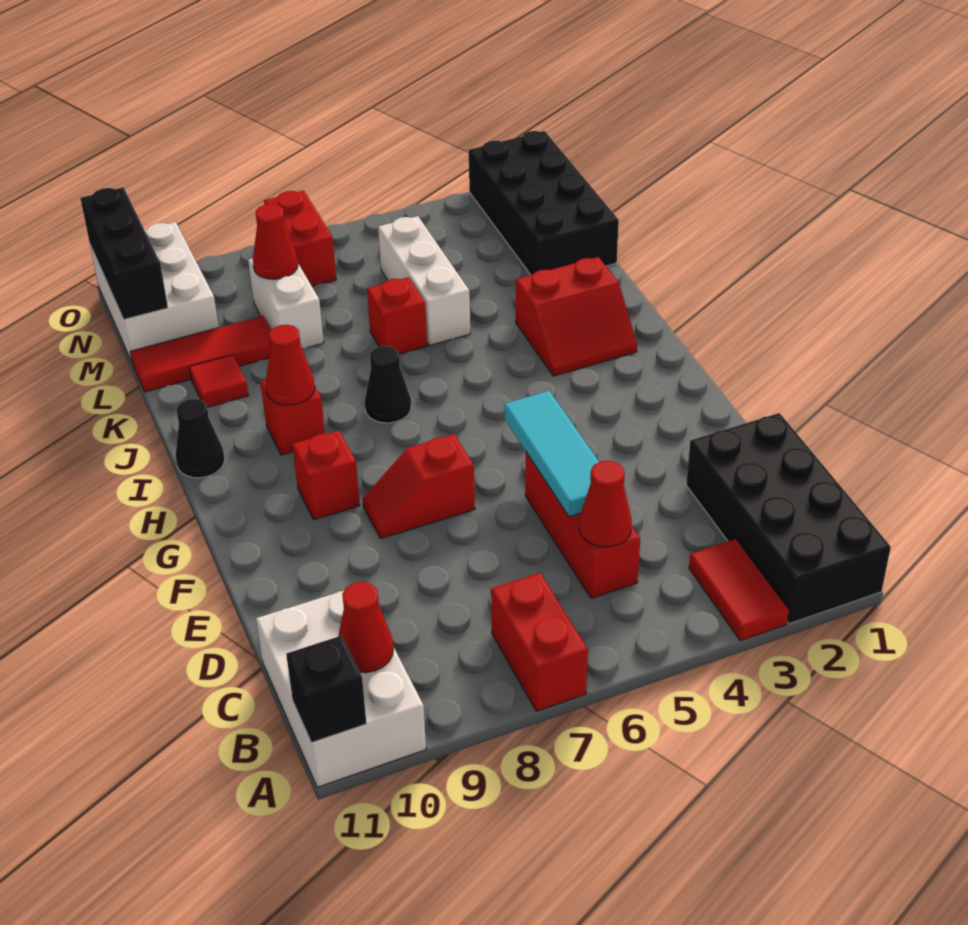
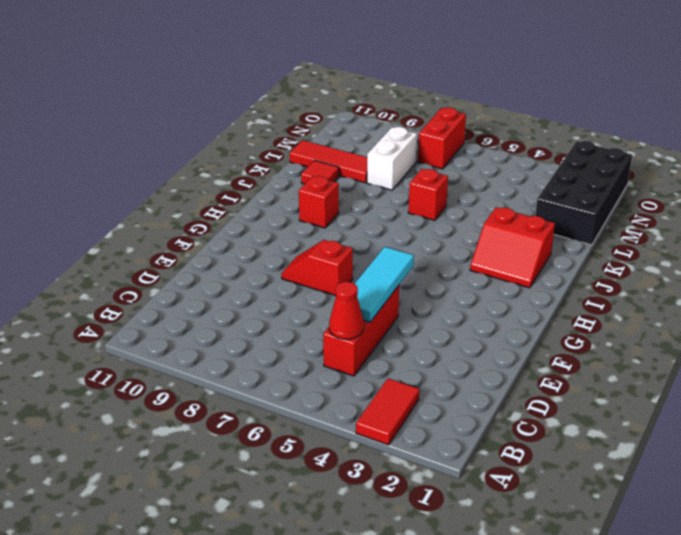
none -> black 2x4 brick [686,413,891,624]
none -> red 1x2 brick [491,573,588,711]
none -> white 2x3 brick [256,591,426,787]

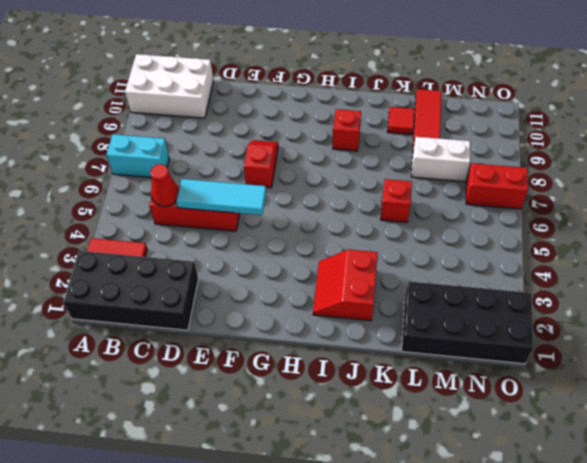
cyan 1x2 brick [107,134,169,178] -> red 1x2 brick [491,573,588,711]
none -> red 1x1 brick [292,430,360,520]
none -> black 1x1 cone [365,346,411,423]
none -> black 1x1 cone [176,399,225,478]

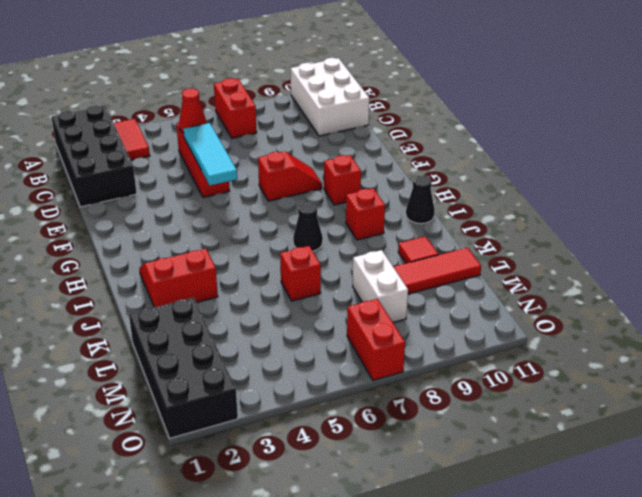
none -> white 1x3 brick [378,216,470,345]
none -> white 2x3 brick [90,222,219,362]
none -> black 1x1 brick [286,636,367,743]

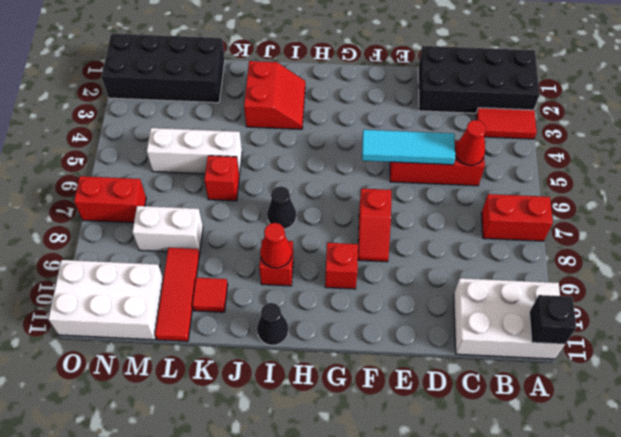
none -> red 1x1 cone [338,582,393,673]
none -> red 1x1 cone [253,204,298,279]
none -> black 1x3 brick [80,187,168,319]

